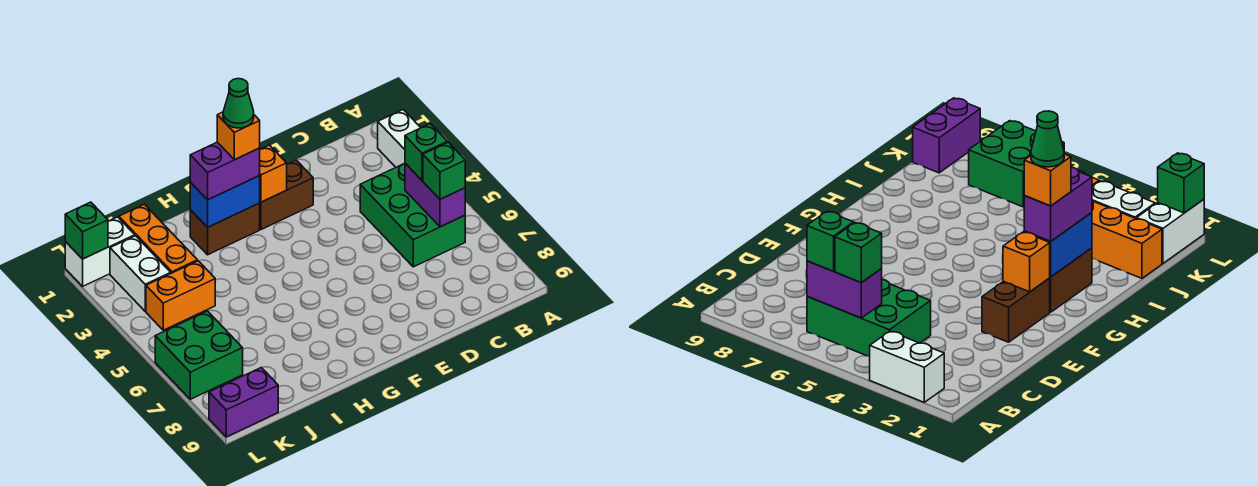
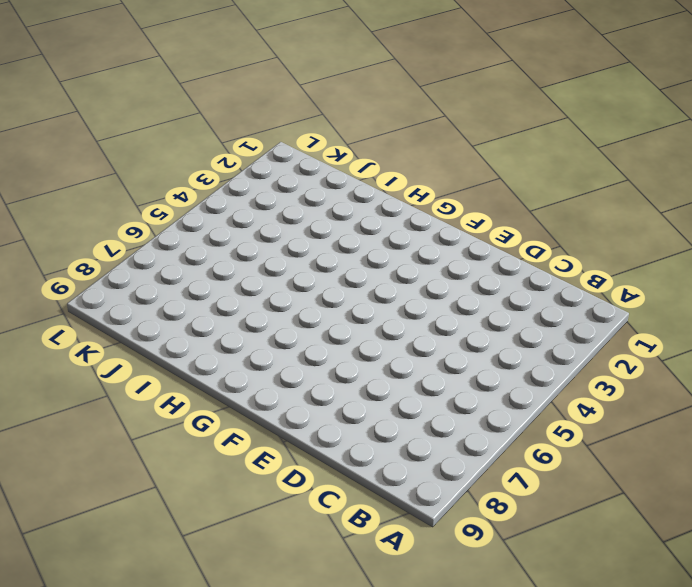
none -> white 1x2 brick [378,110,421,167]
none -> green 2x3 brick [360,164,465,267]
none -> brown 1x2 brick [260,160,313,230]

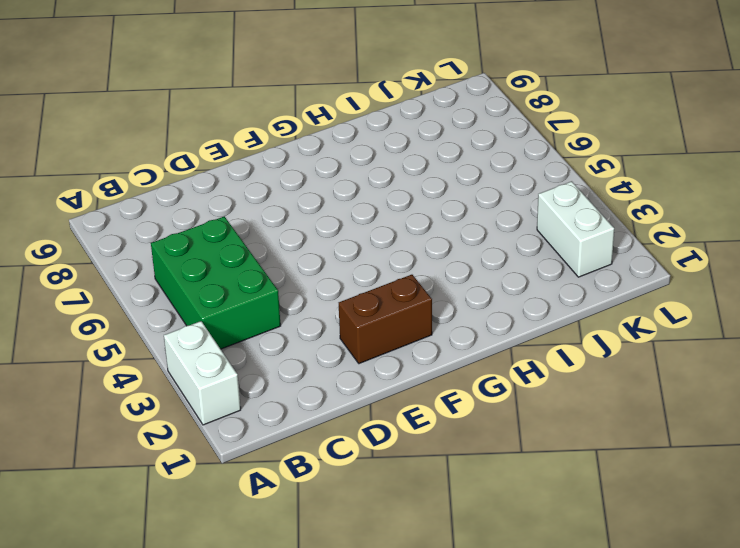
none -> brown 1x2 brick [190,203,260,255]
none -> orange 1x3 brick [119,204,197,273]
none -> orange 1x2 brick [146,261,215,330]

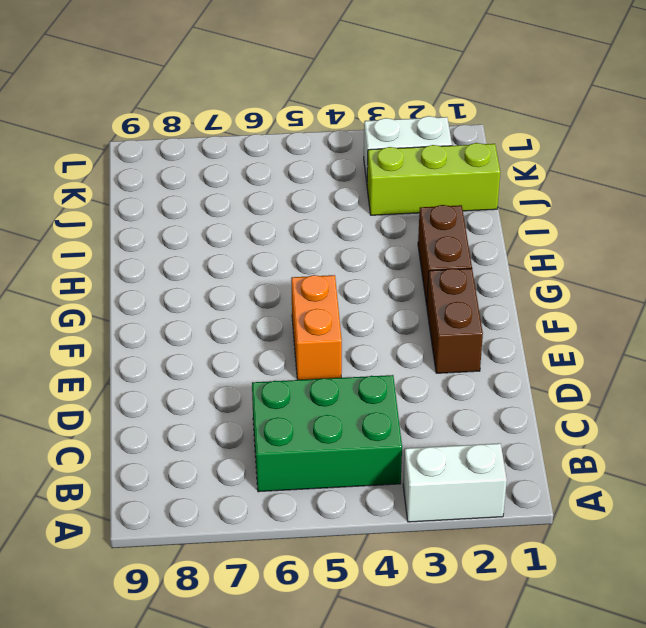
orange 1x2 brick [291,275,342,380] -> orange 1x2 brick moved to [146,261,215,330]
lime 1x3 brick [367,143,500,215] -> orange 1x3 brick [119,204,197,273]
none -> white 1x2 brick [65,217,135,286]
none -> green 2x2 brick [155,311,243,399]
none -> purple 1x2 brick [209,368,278,437]

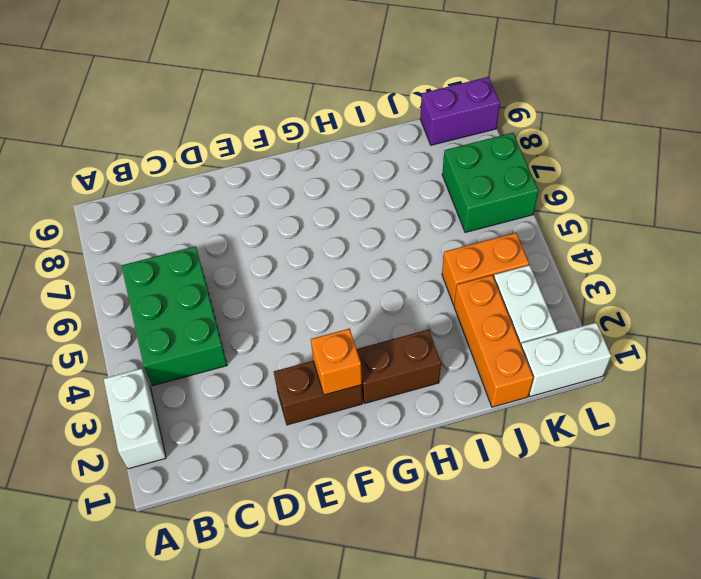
none -> purple 1x2 brick [405,163,465,227]
none -> blue 1x2 brick [190,176,260,227]
none -> green 1x1 brick [65,202,108,259]

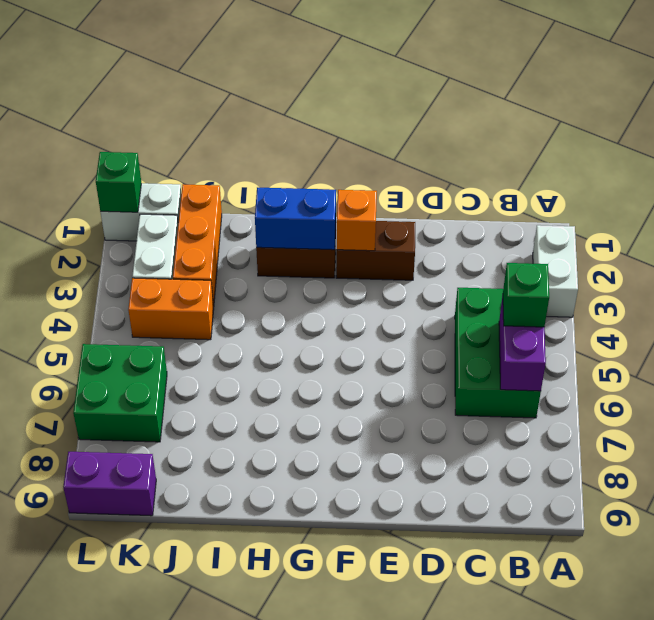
none -> green 1x1 brick [423,142,465,199]
none -> purple 1x2 brick [190,142,260,200]
none -> orange 1x1 brick [217,112,260,160]

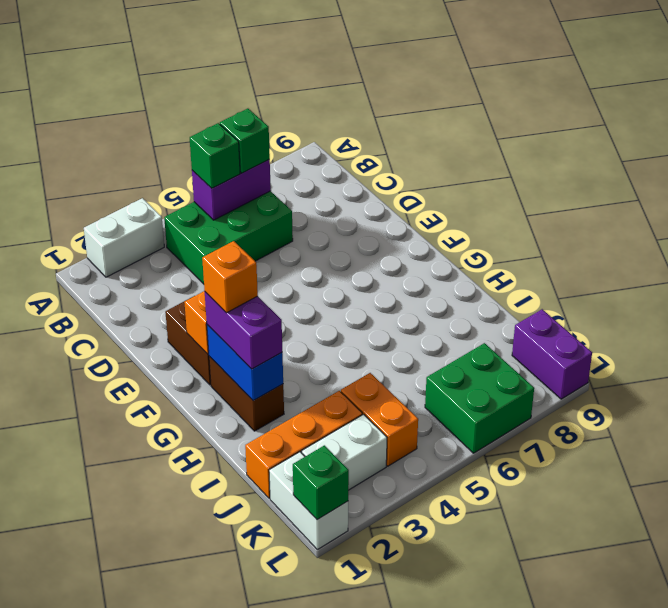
none -> green 1x1 cone [223,79,254,128]

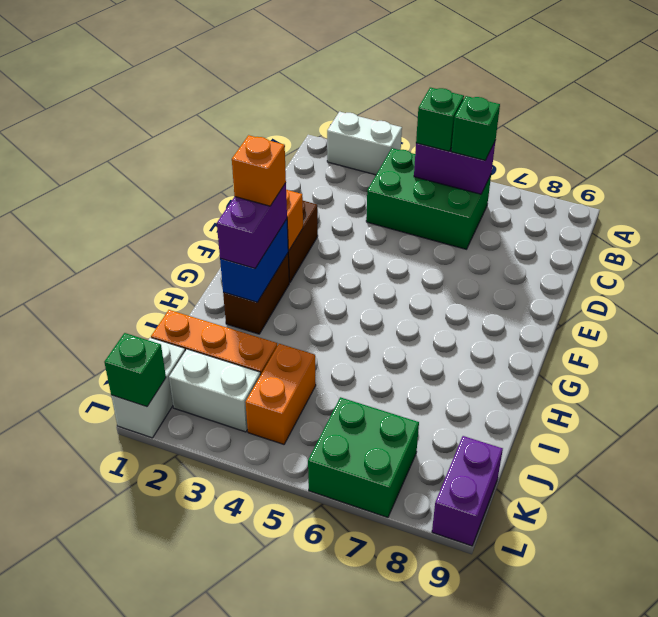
none -> green 1x1 cone [223,79,254,128]

